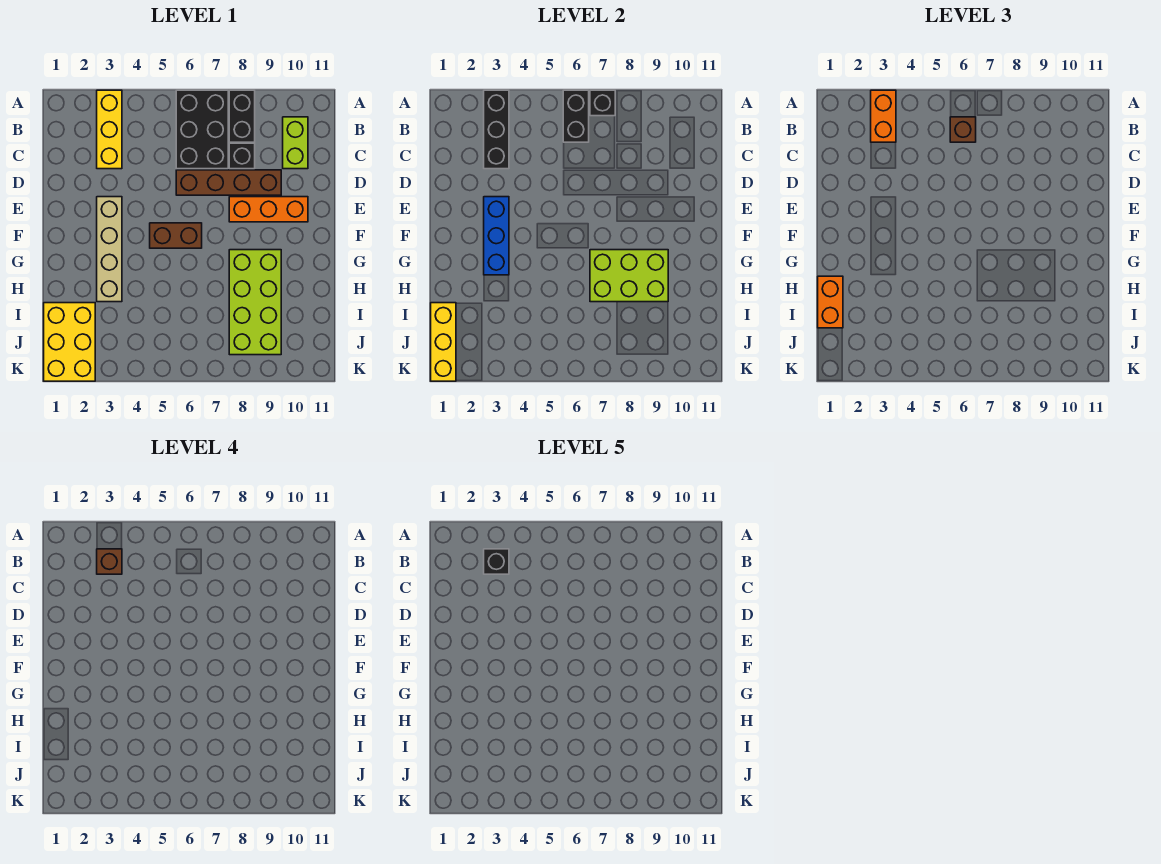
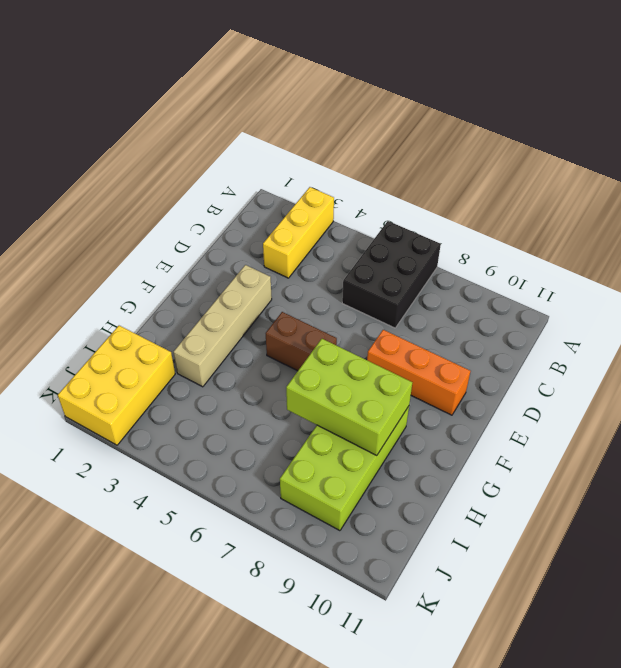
none -> black 1x2 brick [229,90,255,142]
none -> lime 1x2 brick [283,117,308,169]
none -> black 1x1 brick [229,143,255,169]

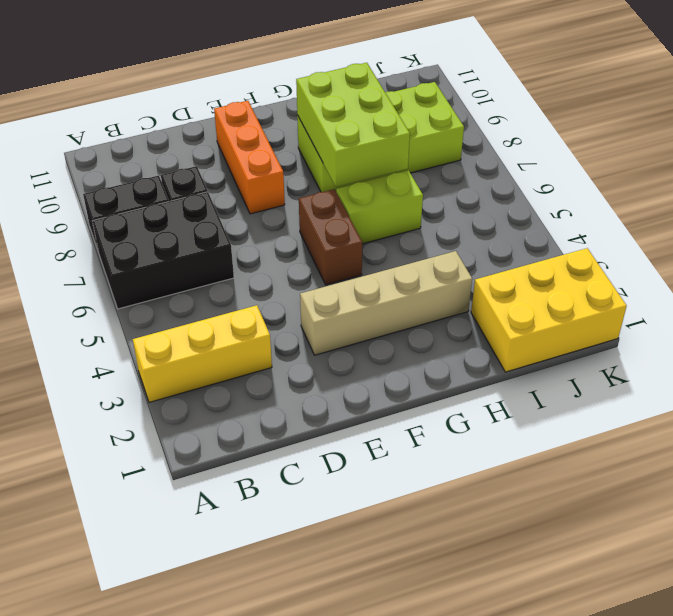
lime 1x2 brick [336,170,423,244] -> lime 1x2 brick moved to [283,117,308,169]
none -> brown 1x4 brick [176,170,281,195]
none -> black 1x3 brick [484,90,509,169]
none -> black 1x2 brick [563,90,589,142]

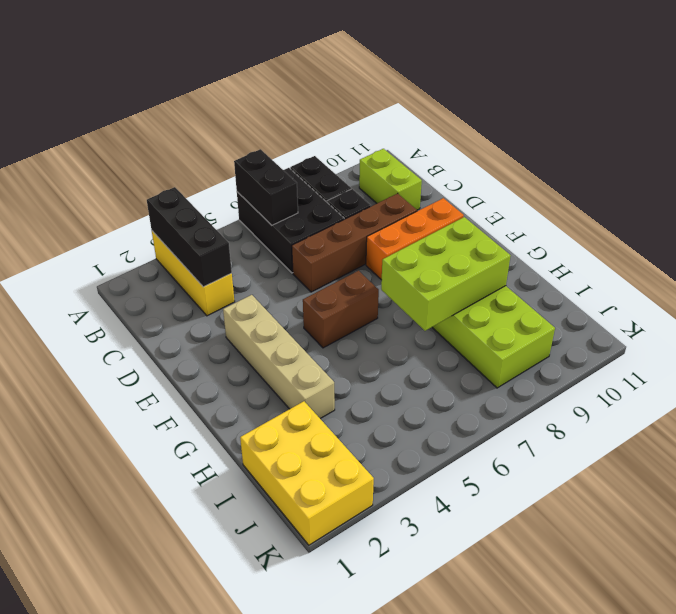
none -> black 1x1 brick [590,90,615,116]
none -> blue 1x3 brick [484,197,509,275]
none -> yellow 1x3 brick [431,303,456,381]

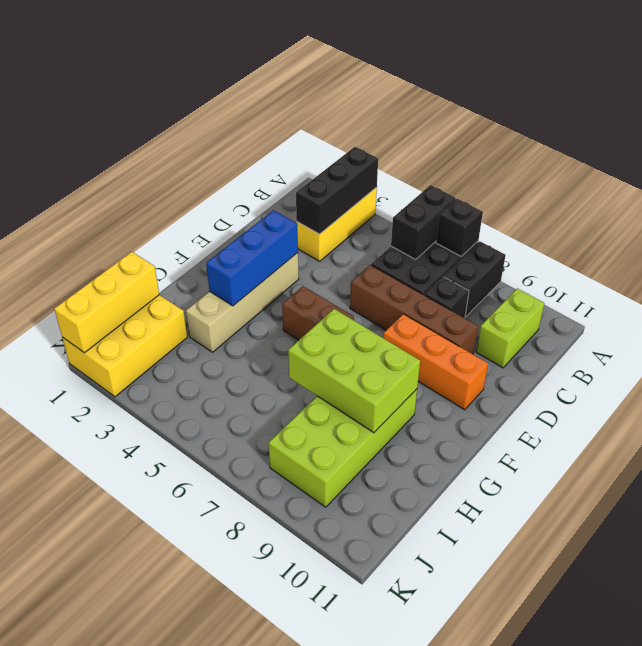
none -> orange 1x2 brick [871,90,896,142]
none -> brown 1x1 brick [950,117,976,142]
none -> orange 1x2 brick [818,276,843,328]

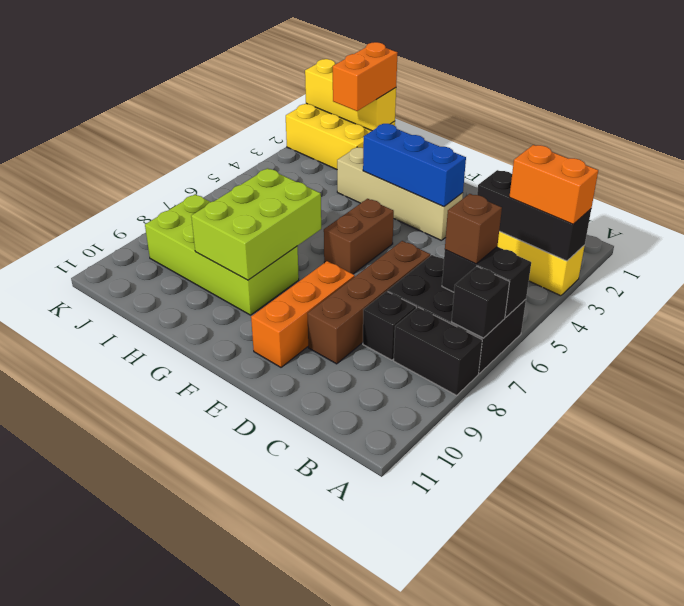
orange 1x2 brick [333,42,398,111] -> orange 1x2 brick turned to [818,276,843,328]
none -> lime 1x2 brick [283,117,308,169]
none -> brown 1x1 brick [97,549,122,574]
none -> black 1x1 brick [484,549,509,574]

